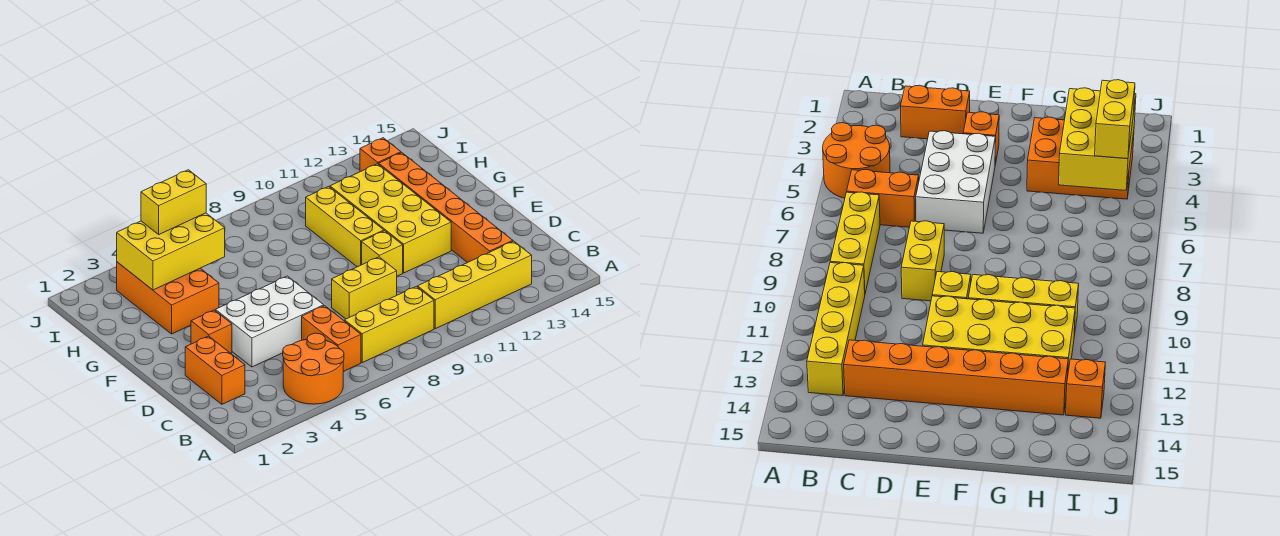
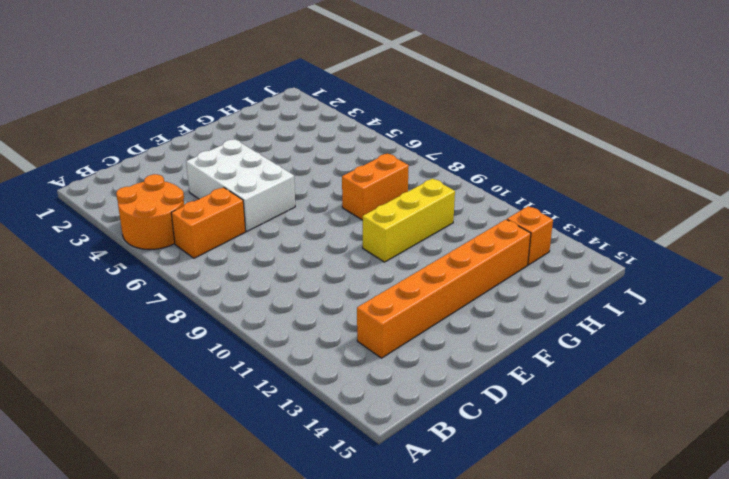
orange 1x2 brick [342,153,409,220] -> orange 1x2 brick moved to [185,336,245,404]
none -> yellow 1x3 brick [345,286,434,363]
none -> yellow 1x4 brick [418,241,532,329]
none -> yellow 1x2 brick [332,257,397,319]

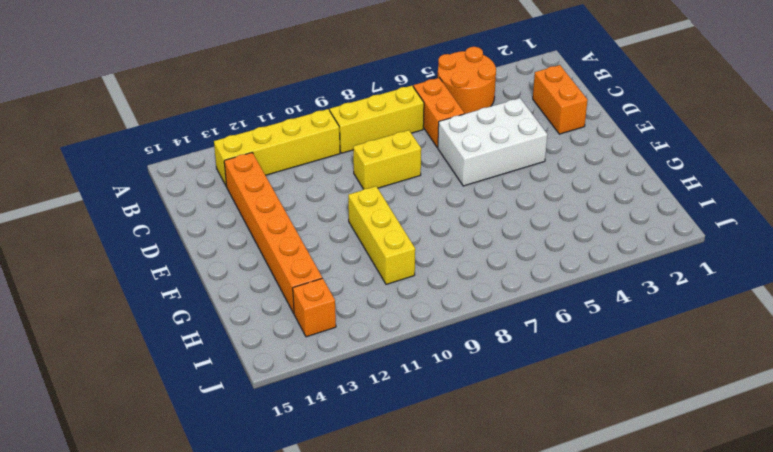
none -> orange 1x1 brick [191,310,232,353]
none -> yellow 1x1 brick [362,231,403,276]
none -> yellow 2x4 brick [330,164,451,273]

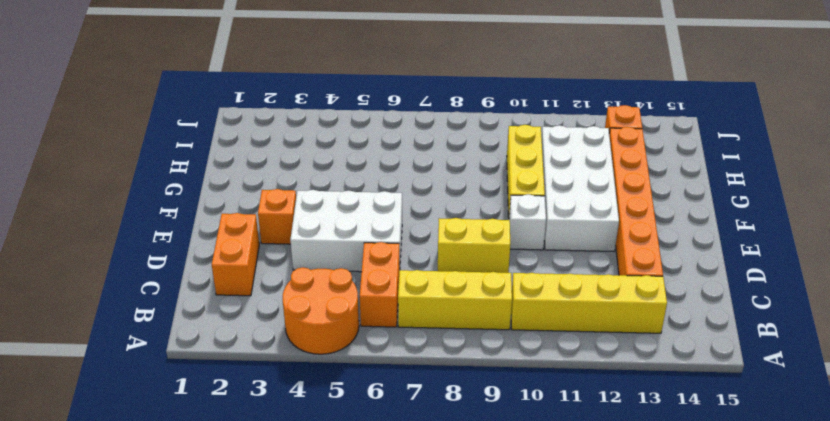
white 1x1 brick [509,194,546,250] -> yellow 1x1 brick [362,231,403,276]
white 2x4 brick [542,125,619,251] -> yellow 2x4 brick [330,164,451,273]
none -> orange 2x3 brick [117,262,219,334]
none -> yellow 2x3 brick [117,213,225,290]
none -> yellow 1x2 brick [141,170,206,234]

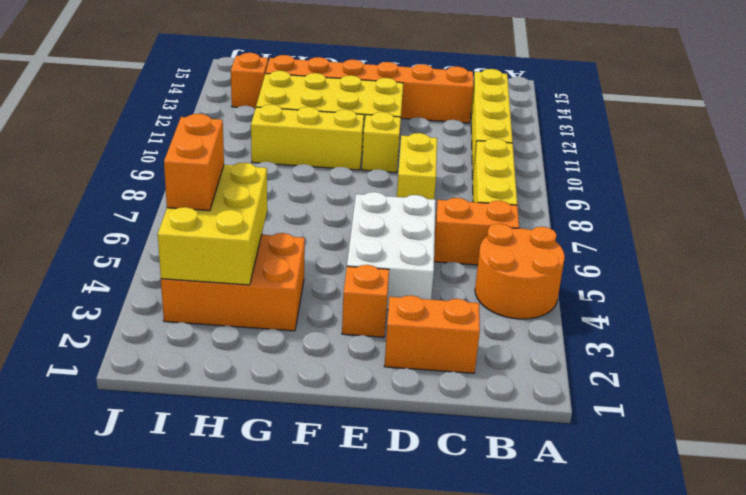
orange 1x2 brick [164,114,224,211] -> yellow 1x2 brick [141,170,206,234]

